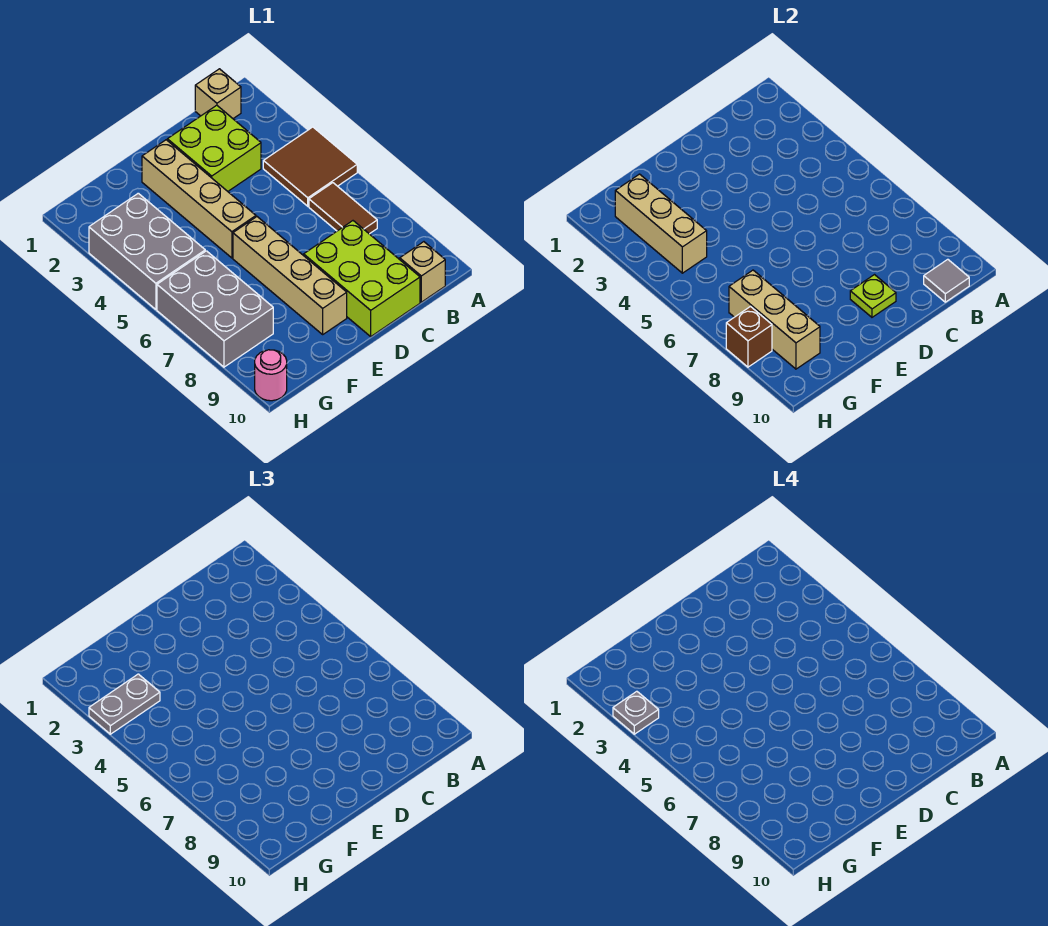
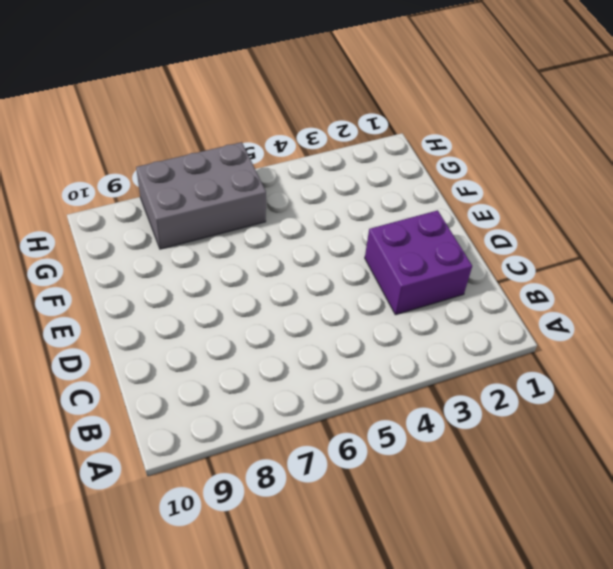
purple 2x2 brick [365,210,472,315] -> lime 2x2 brick [167,105,261,191]
none -> brown 2x2 tile [263,127,357,206]
none -> tan 1x1 brick [195,69,241,119]
none -> brown 1x2 tile [309,183,377,234]

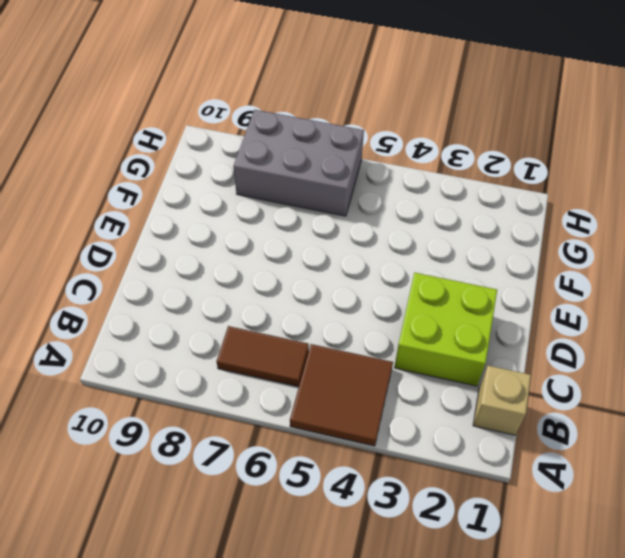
none -> tan 1x1 brick [400,242,445,302]
none -> lime 2x3 brick [304,221,420,336]
none -> tan 1x4 brick [142,140,256,258]

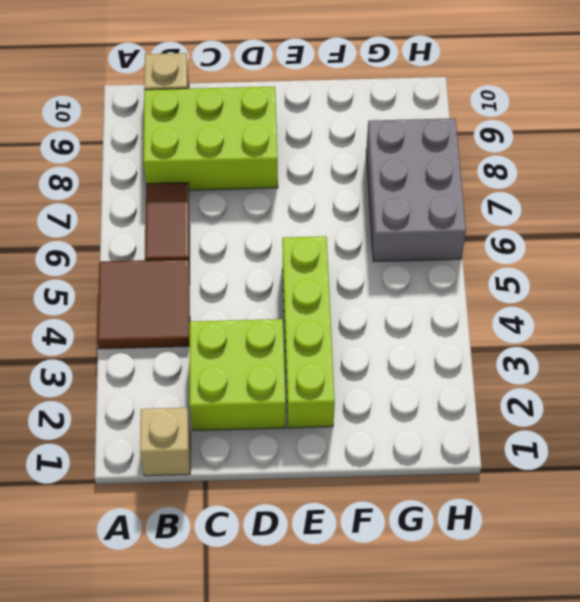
lime 2x3 brick [143,86,278,190] -> lime 2x3 brick turned to [304,221,420,336]
lime 1x4 brick [282,236,335,428] -> tan 1x4 brick [142,140,256,258]
none -> tan 1x4 brick [233,217,347,334]
none -> grey 2x3 brick [89,193,205,309]
none -> pink 1x1 round brick [255,350,287,401]

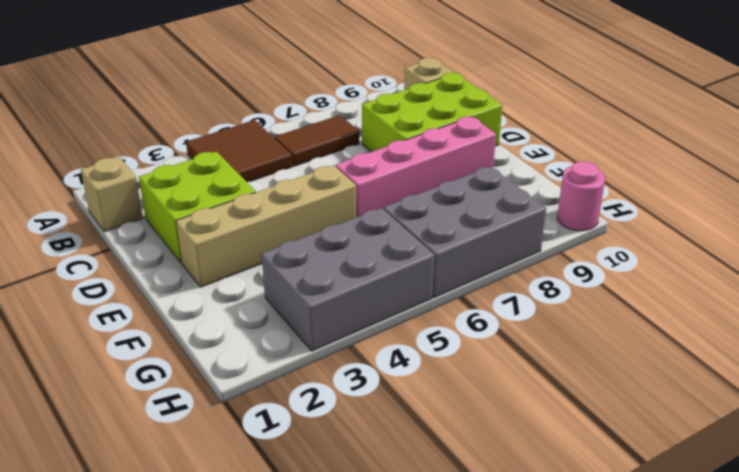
pink 1x4 brick [336,117,496,217] -> tan 1x4 brick [233,217,347,334]
none -> grey 1x1 tile [924,259,969,302]
none -> lime 1x1 plate [850,275,896,317]
none -> tan 1x3 brick [615,174,707,273]

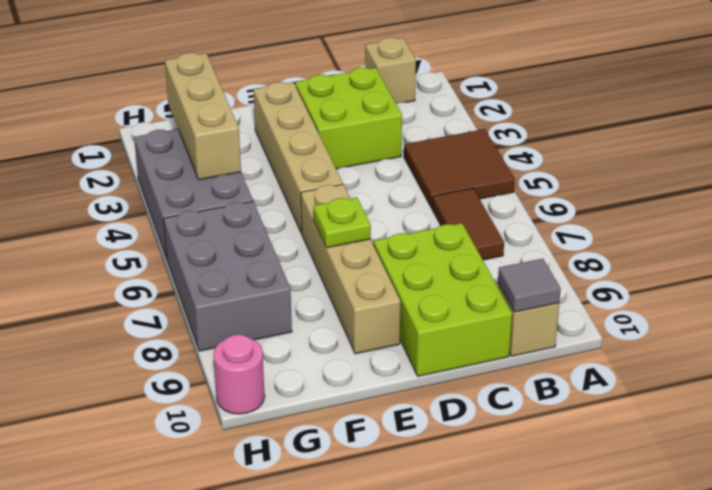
lime 1x1 plate [314,197,371,248] -> lime 1x1 plate moved to [850,275,896,317]
none -> tan 1x3 brick [729,270,820,369]
none -> brown 1x1 brick [726,307,772,367]
none -> grey 1x2 plate [89,674,160,734]

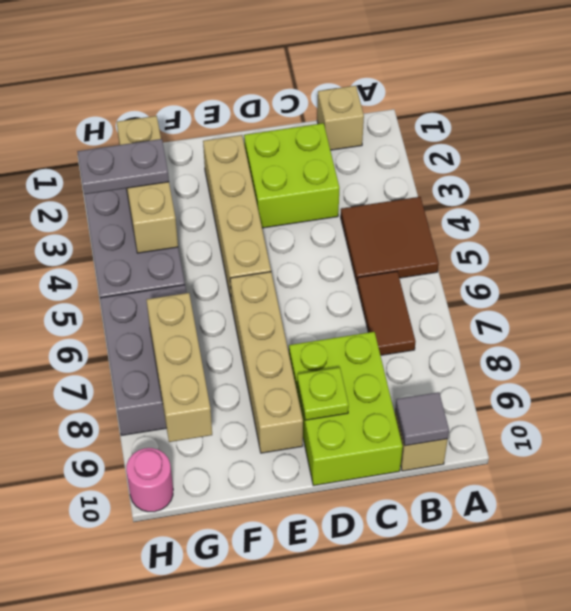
none -> brown 1x1 brick [726,307,772,367]
none -> grey 1x1 plate [613,691,659,734]

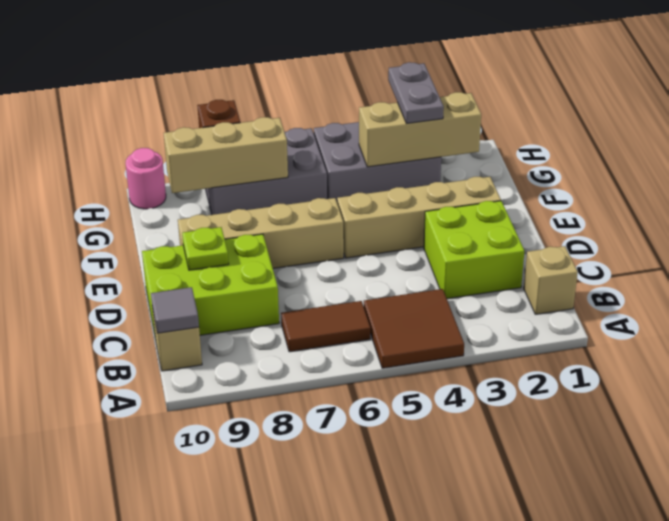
none -> grey 1x1 plate [613,691,659,734]

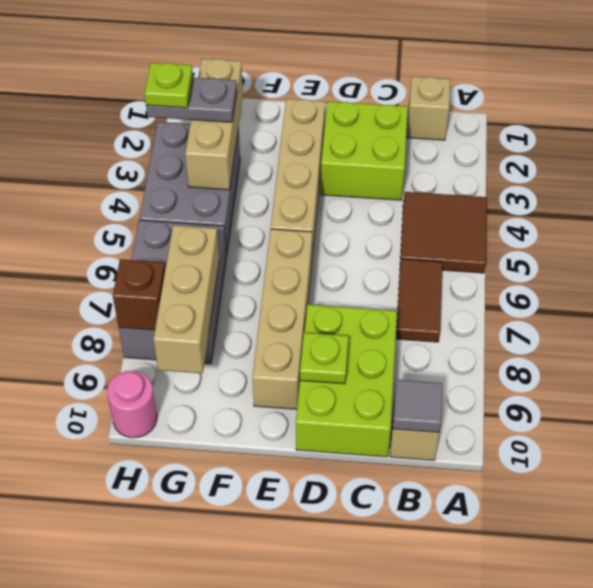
lime 1x1 plate [144,63,193,108] -> grey 1x1 plate [613,691,659,734]

